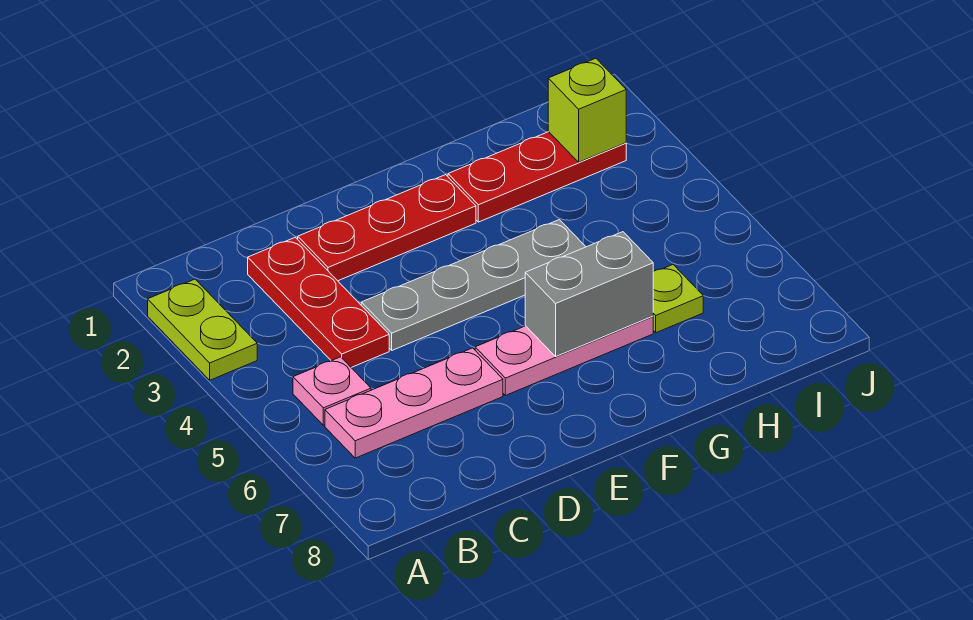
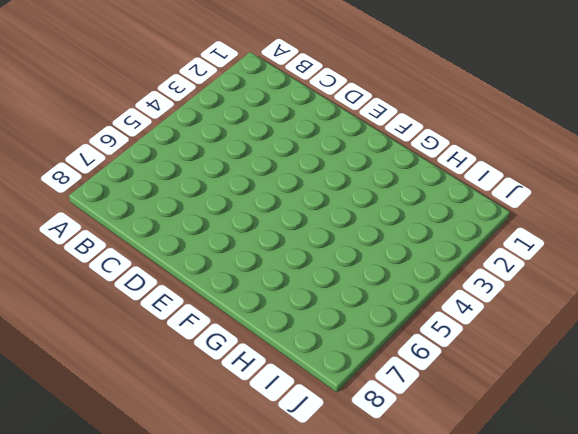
none -> lime 1x2 plate [148,279,257,380]
none -> pink 1x1 plate [293,357,371,425]

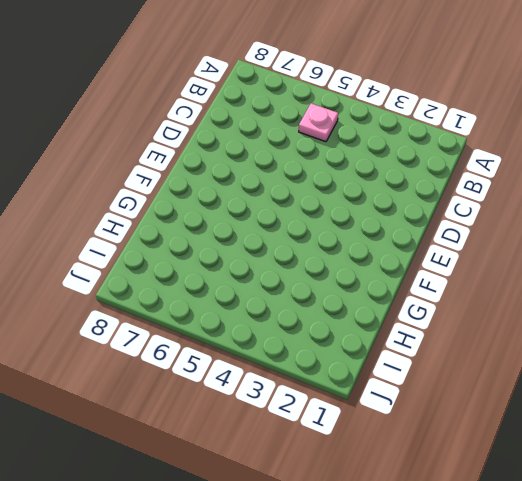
none -> lime 1x2 plate [148,279,257,380]
none -> pink 1x3 plate [325,348,503,458]

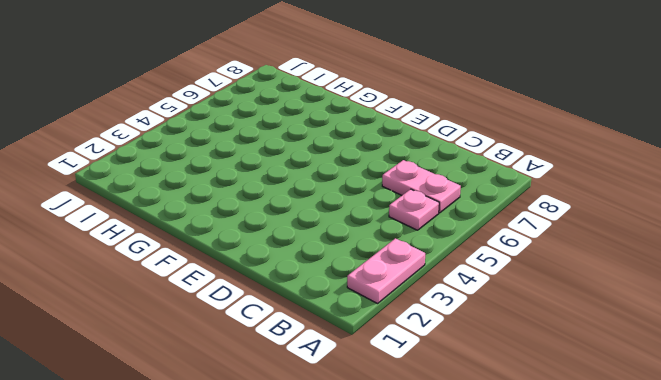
pink 1x2 plate [347,238,425,304] -> lime 1x2 plate [148,279,257,380]
pink 1x2 plate [382,160,461,213] -> pink 1x3 plate [325,348,503,458]
none -> red 1x3 plate [248,237,389,368]
none -> red 1x3 plate [298,175,476,281]

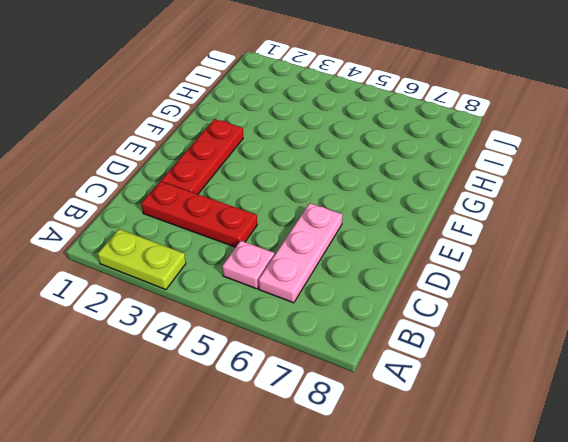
none -> grey 1x4 plate [361,220,586,350]
none -> pink 1x3 plate [475,316,653,395]

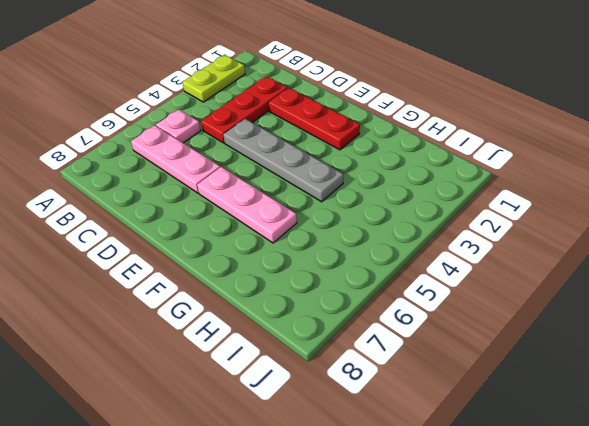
none -> red 1x3 plate [448,132,626,222]
none -> lime 1x1 plate [653,265,703,333]

